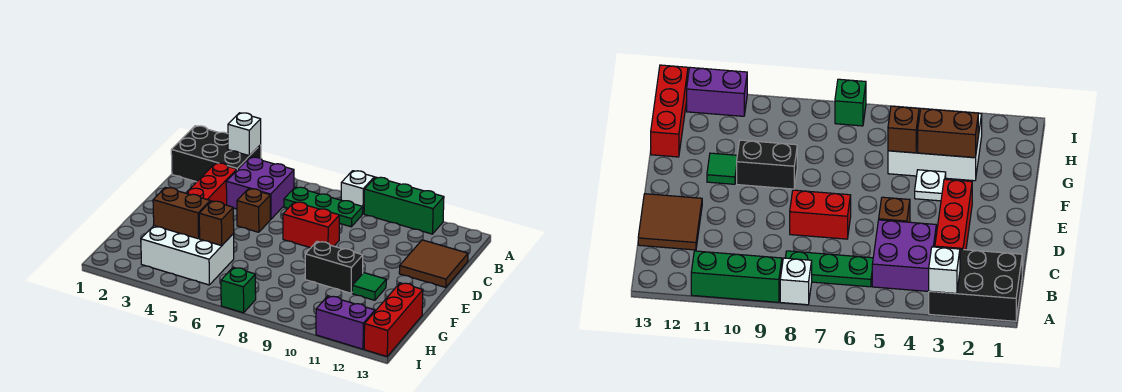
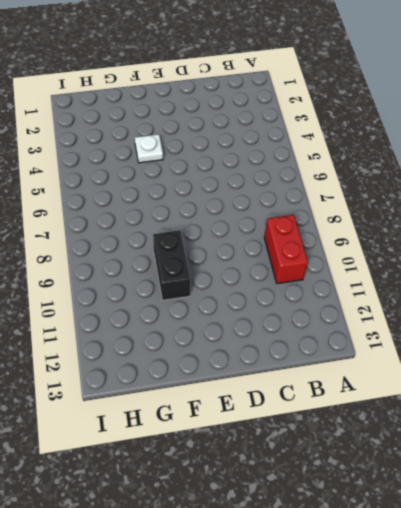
red 1x2 brick [264,215,308,284] -> red 1x2 brick moved to [283,202,340,248]
none -> black 2x3 brick [171,126,261,182]
none -> white 1x1 brick [341,171,374,214]
none -> green 1x3 brick [364,177,444,234]

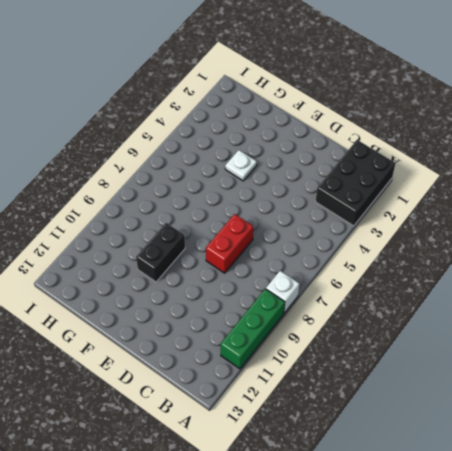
none -> purple 2x2 brick [226,157,294,220]
none -> green 1x3 plate [284,187,363,227]
none -> red 1x3 brick [186,163,237,205]

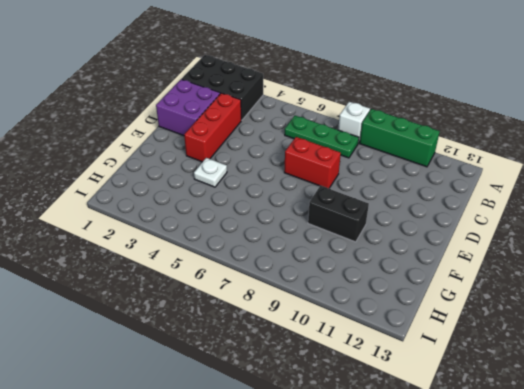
purple 2x2 brick [156,79,220,136] -> purple 2x2 brick moved to [226,157,294,220]
none -> brown 2x2 tile [399,240,468,287]
none -> brown 1x1 brick [237,189,270,232]
none -> green 1x1 tile [352,273,386,300]

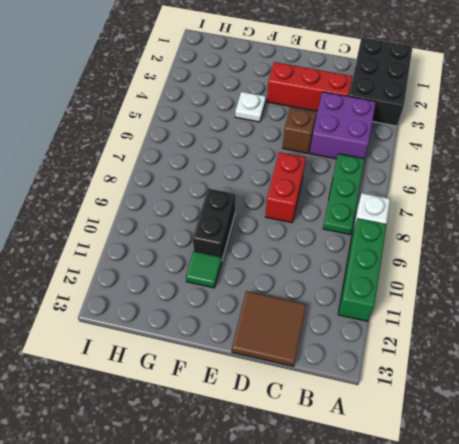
none -> white 2x3 brick [141,226,234,285]
none -> red 1x3 brick [364,283,423,356]
none -> green 1x1 brick [221,267,256,313]

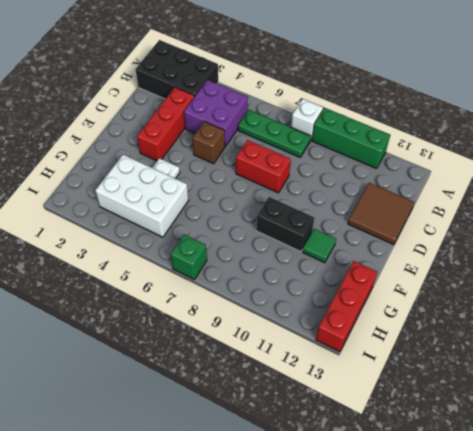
none -> purple 1x2 brick [316,296,375,349]
none -> white 1x1 brick [228,113,261,156]
none -> brown 1x2 brick [153,187,210,239]

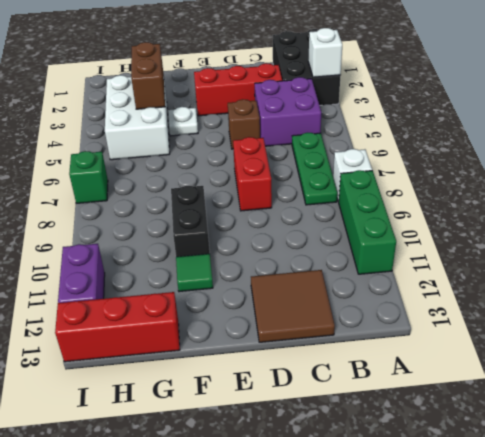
none -> brown 1x1 brick [199,201,234,246]

